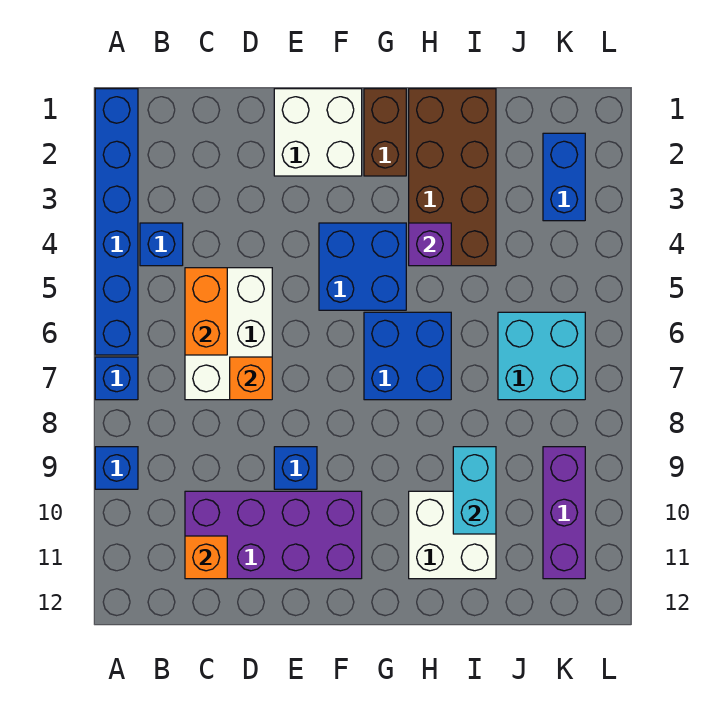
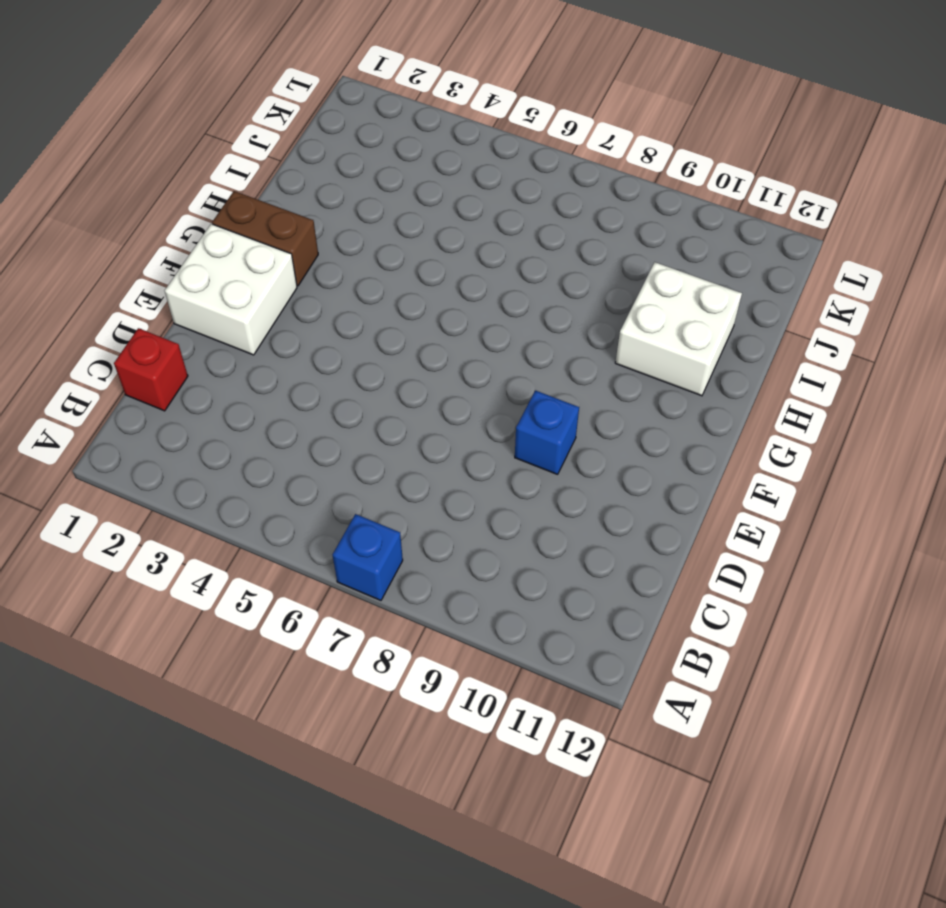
red 1x1 brick [114,328,188,411] -> none
none -> blue 1x6 brick [95,89,138,355]
none -> blue 1x1 brick [95,447,138,489]
none -> blue 1x1 brick [140,223,183,266]

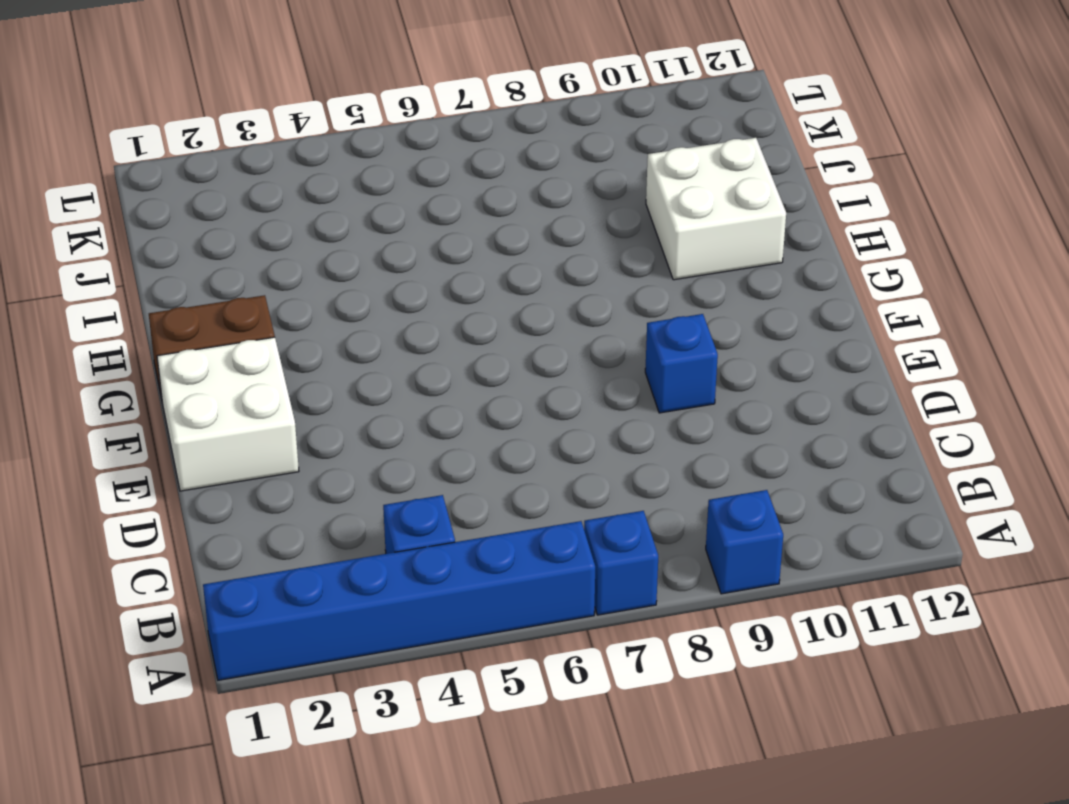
none -> white 2x3 brick [185,268,272,400]
none -> purple 2x4 brick [185,491,362,579]
none -> blue 2x2 brick [319,223,406,310]

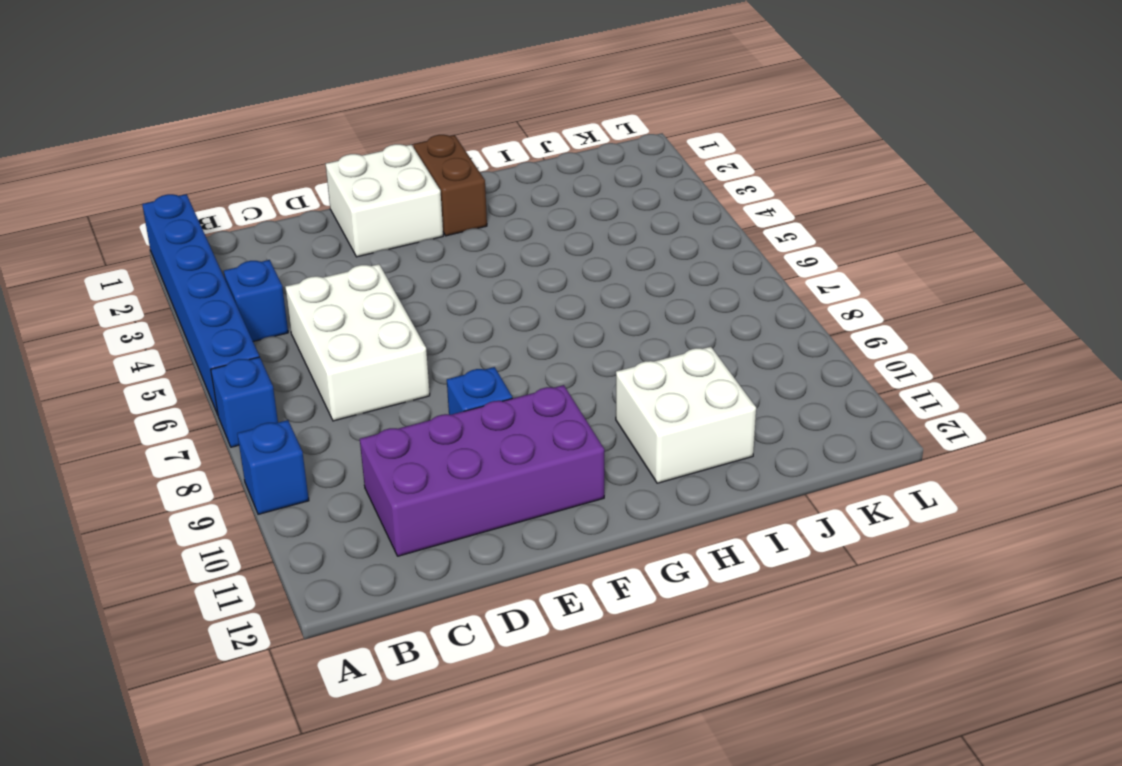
none -> blue 2x2 brick [319,223,406,310]
none -> blue 2x2 brick [364,312,451,400]
none -> brown 2x4 brick [409,89,496,266]

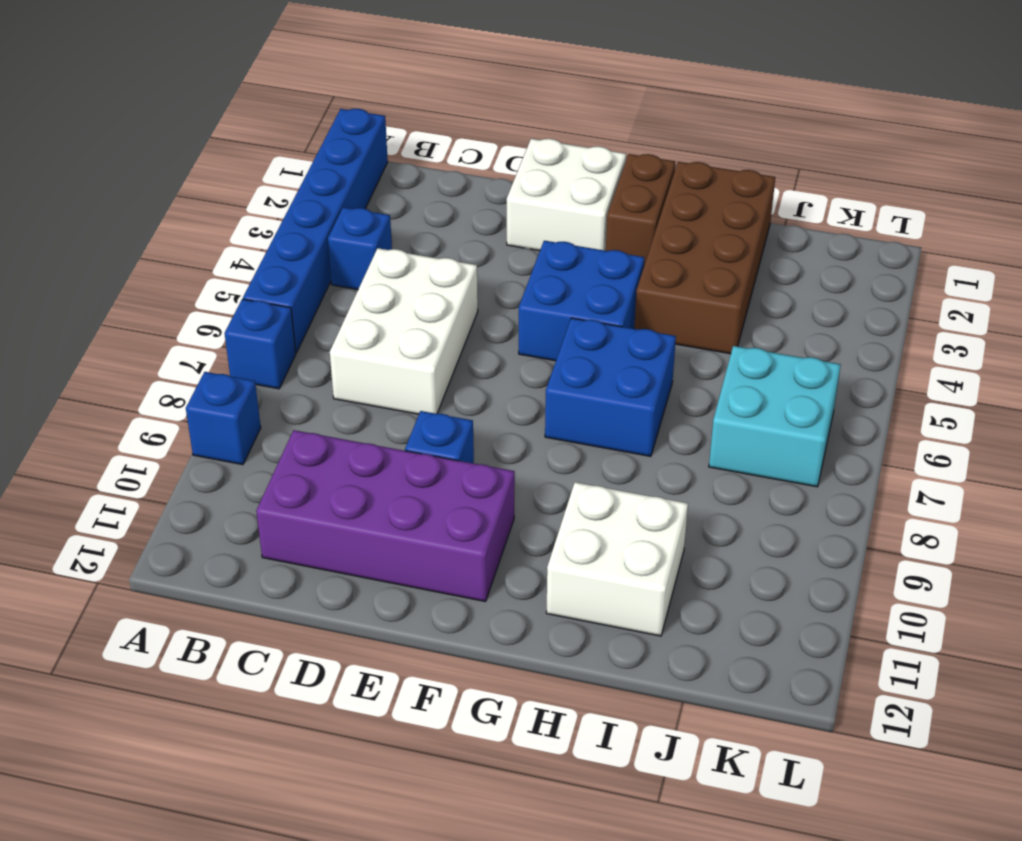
none -> blue 1x2 brick [543,133,585,221]
none -> purple 1x3 brick [543,447,585,579]
none -> orange 1x2 brick [185,268,227,355]

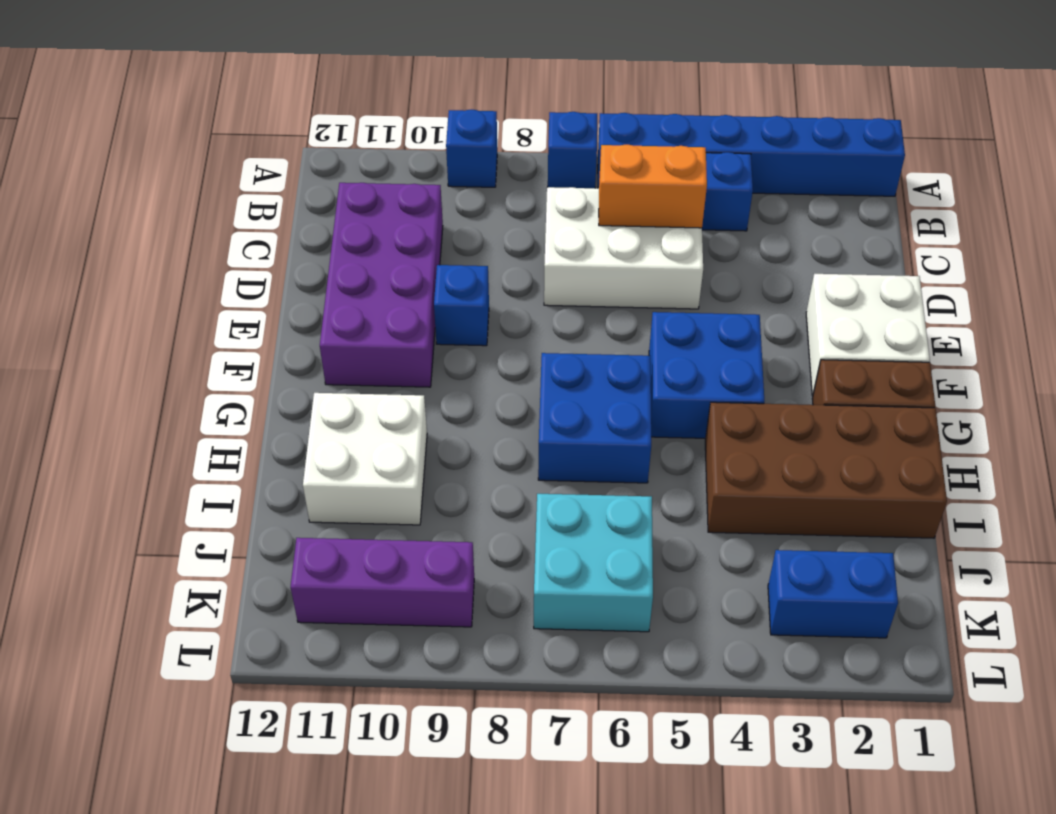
none -> orange 1x1 brick [185,536,227,579]
none -> orange 1x1 brick [230,357,272,400]
none -> purple 1x1 brick [409,223,451,266]

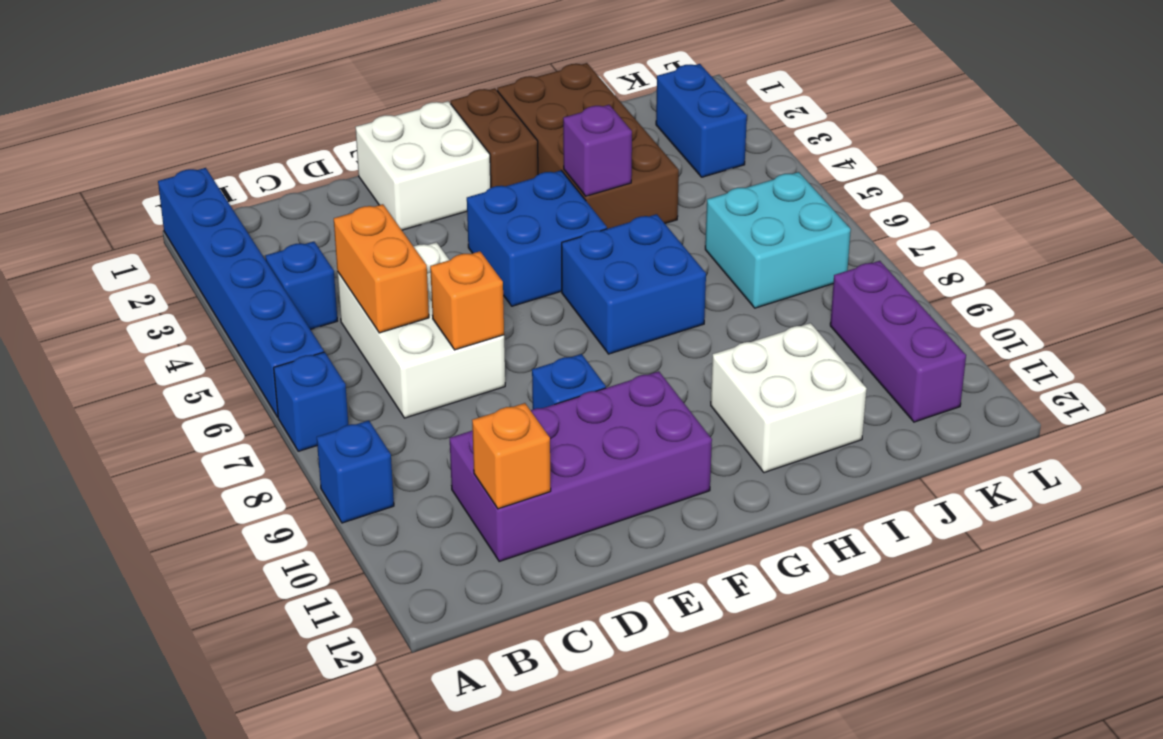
none -> cyan 1x2 brick [453,447,496,534]

